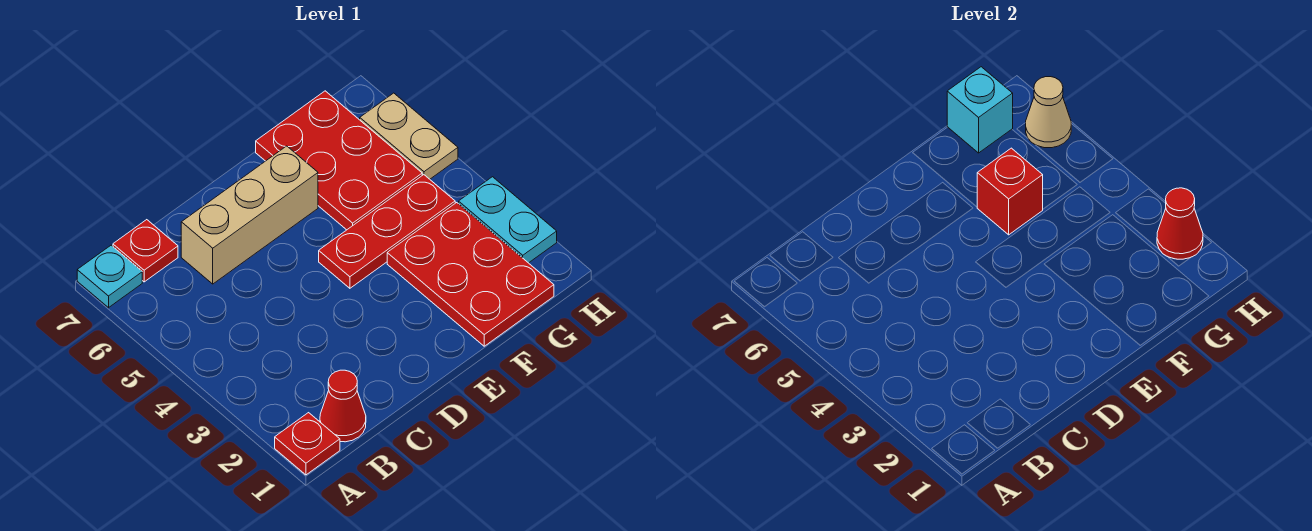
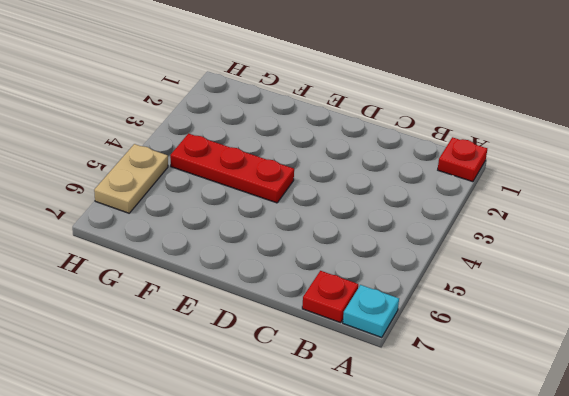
none -> red 1x1 cone [320,370,366,442]
none -> tan 1x3 brick [181,146,318,284]
none -> red 2x3 plate [387,203,554,346]

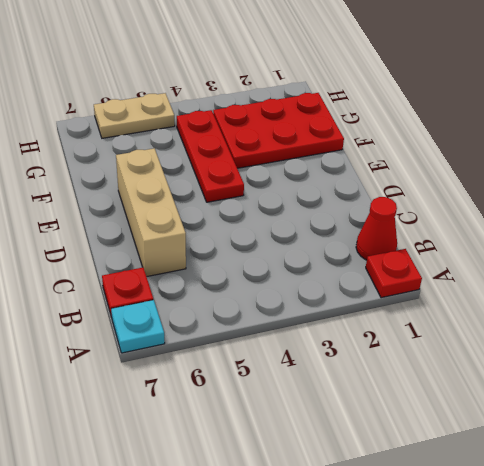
none -> red 2x3 plate [256,91,422,230]
none -> cyan 1x2 plate [459,177,557,263]
none -> red 1x1 brick [977,148,1043,235]

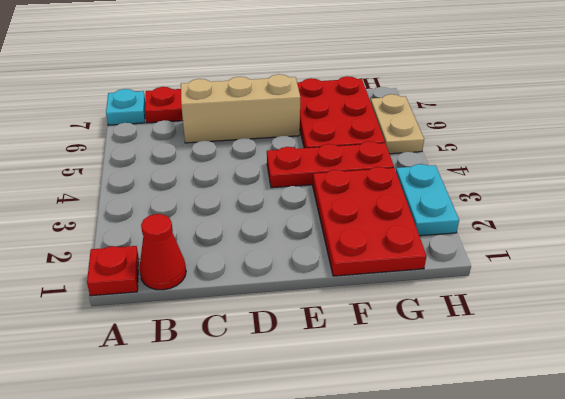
none -> red 1x1 brick [977,148,1043,235]
none -> cyan 1x1 brick [947,67,1013,153]
none -> red 1x1 cone [1157,188,1203,259]

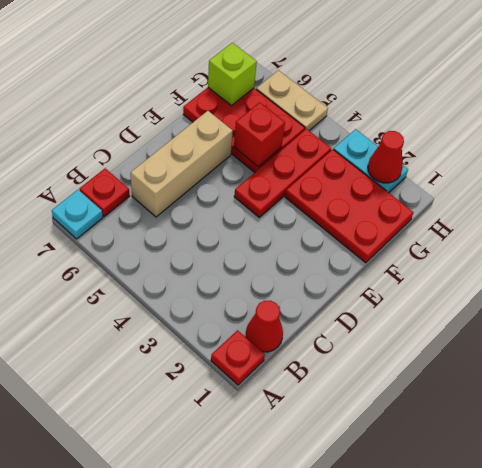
lime 1x1 brick [208,43,257,106] -> cyan 1x1 brick [947,67,1013,153]
none -> tan 1x1 cone [1026,77,1071,148]

